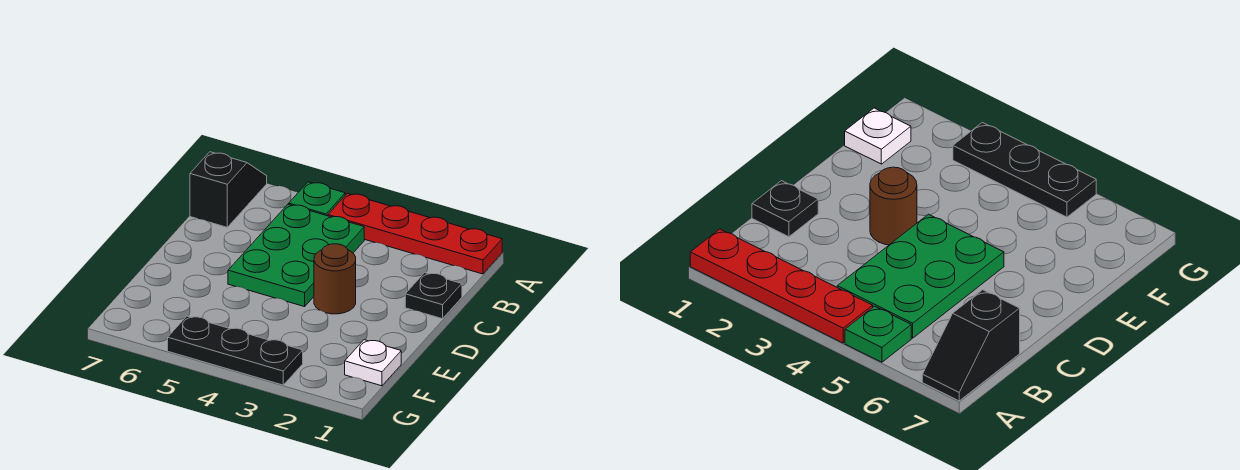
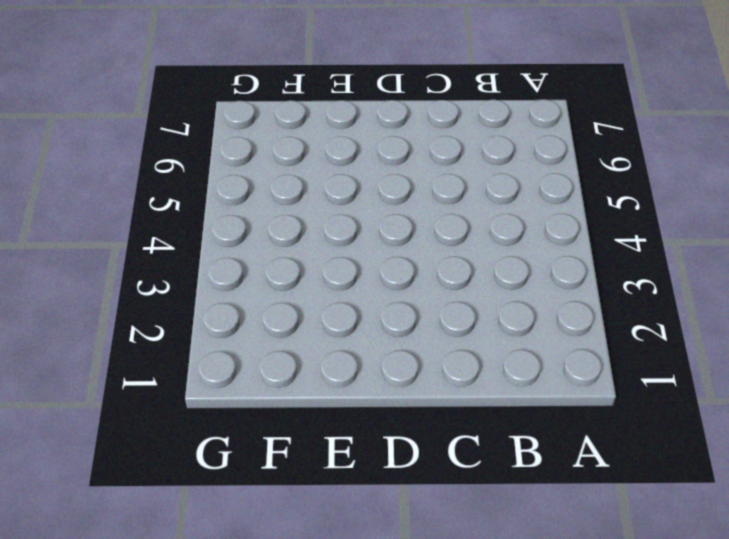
none -> red 1x4 plate [328,193,502,274]
none -> green 1x1 plate [289,182,345,216]

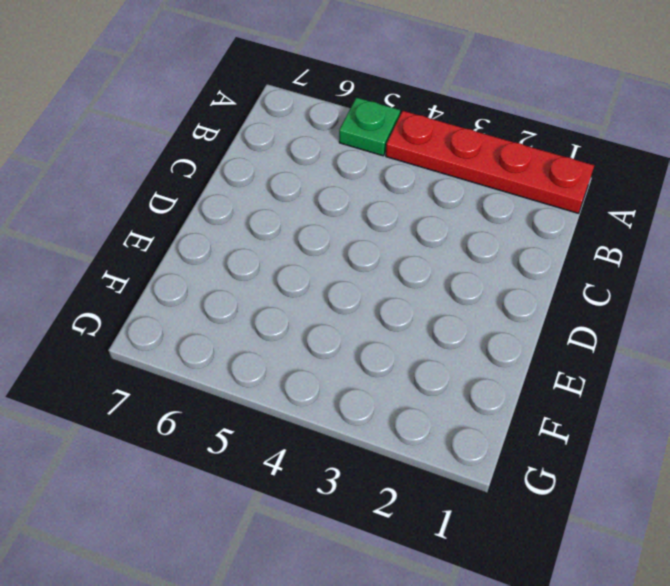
none -> black 1x2 slope [190,152,267,227]
none -> green 2x3 plate [228,204,364,307]

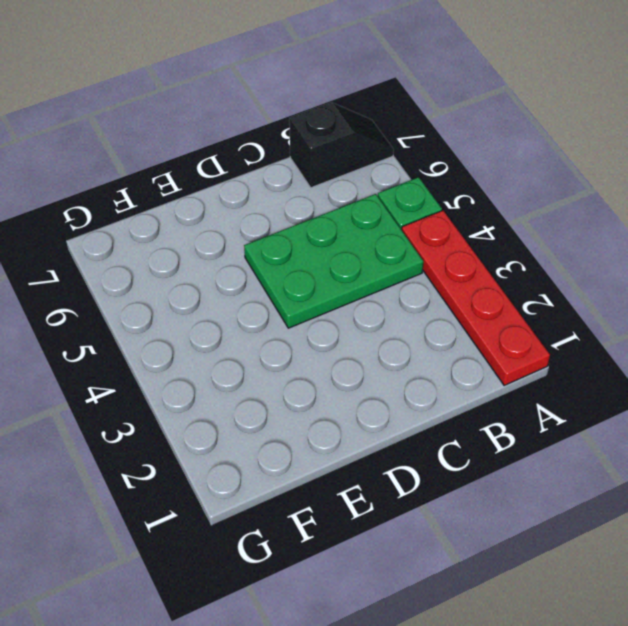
none -> black 1x1 plate [405,273,462,319]
none -> brown 1x1 round brick [314,244,356,314]

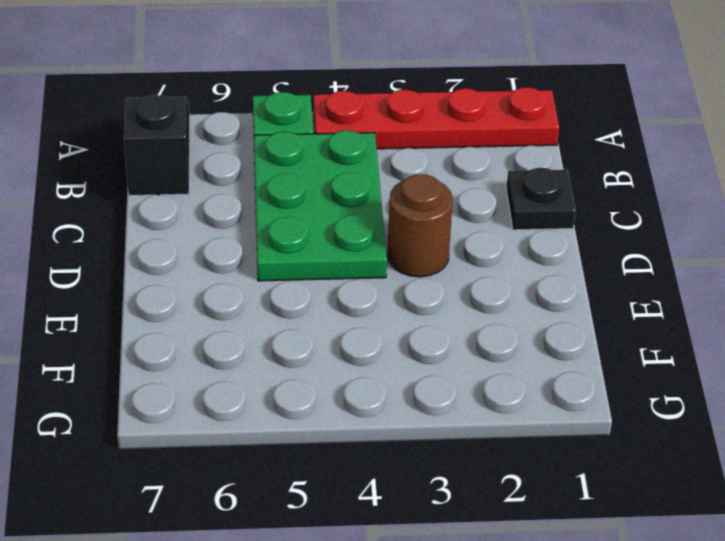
none -> white 1x1 plate [345,340,401,386]
none -> black 1x3 plate [168,316,303,385]

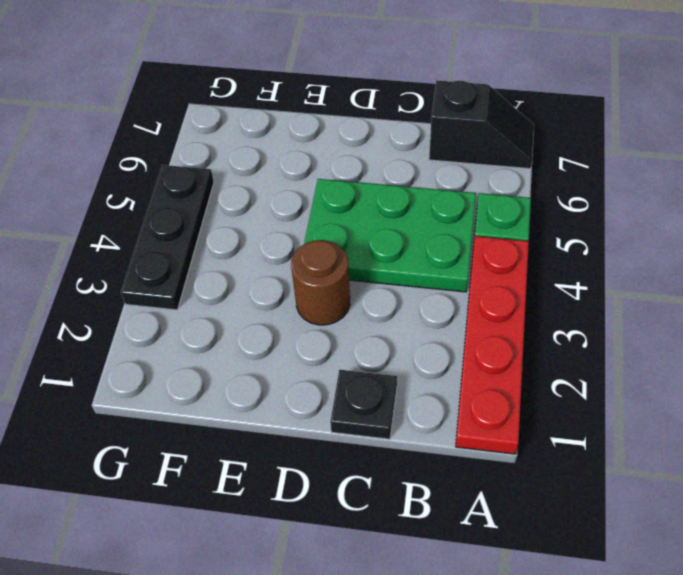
none -> white 1x1 plate [345,340,401,386]

